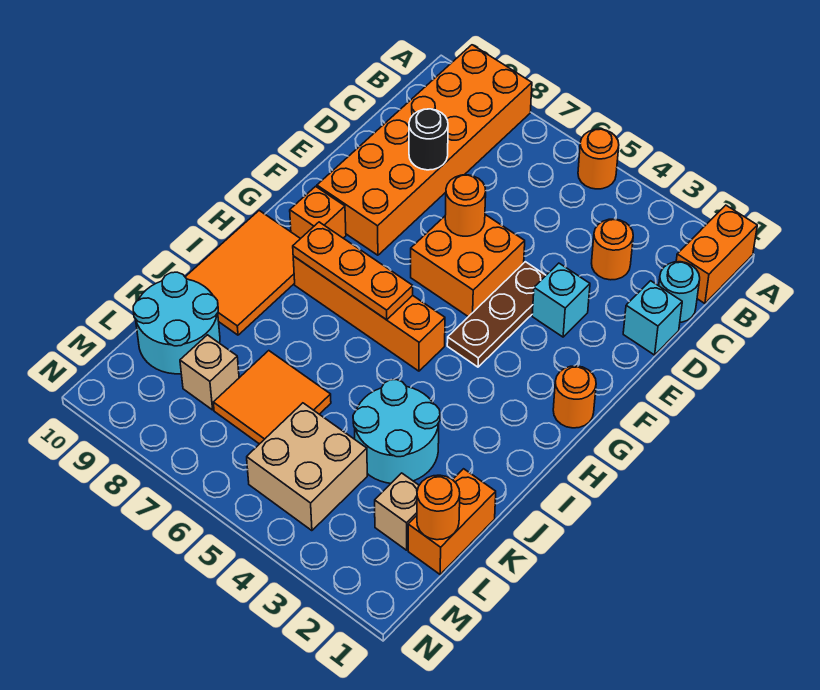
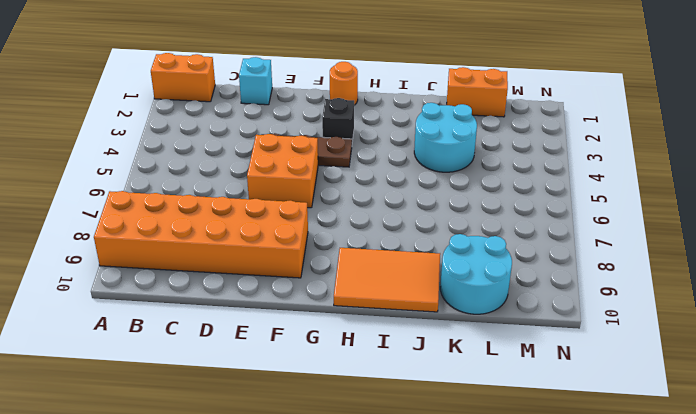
black 1x1 brick [322,98,354,141] -> none
none -> orange 1x1 round brick [578,129,619,189]
none -> cyan 1x1 round brick [659,262,700,322]
none -> orange 1x1 round brick [592,219,633,280]

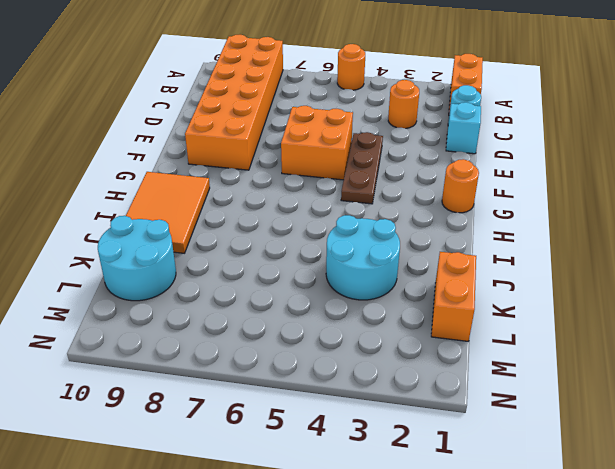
none -> cyan 1x1 brick [532,263,590,337]
none -> orange 1x1 brick [290,186,346,239]
none -> orange 1x4 brick [293,256,445,371]

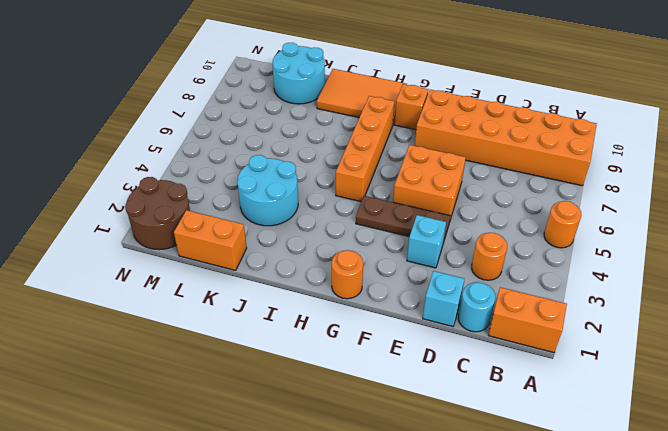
brown 2x2 round brick [125,177,190,250] -> none
none -> orange 2x2 tile [213,351,331,444]
none -> tan 1x1 brick [375,473,419,550]
none -> tan 2x2 brick [247,403,367,531]

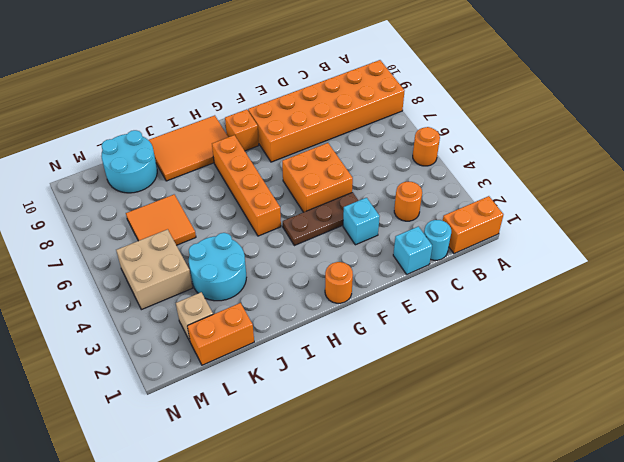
none -> tan 1x1 brick [180,335,239,410]
none -> black 1x1 round brick [409,109,448,170]
none -> orange 1x1 round brick [445,175,486,236]

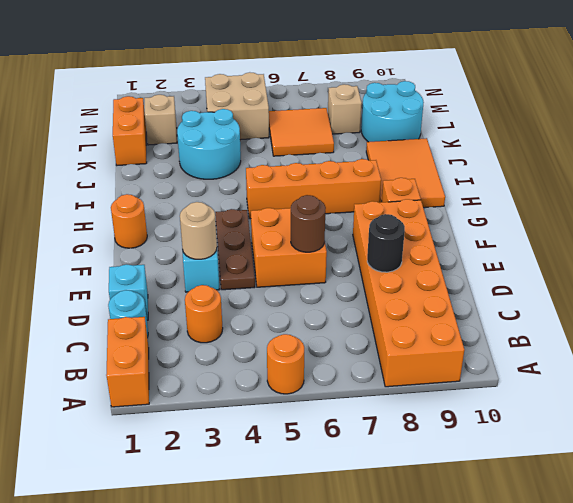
tan 1x1 round brick [180,202,217,259] -> none
brown 1x1 round brick [291,195,326,252] -> orange 1x1 round brick [445,175,486,236]
none -> orange 1x3 plate [293,222,413,320]
none -> orange 1x1 round brick [417,475,460,540]

